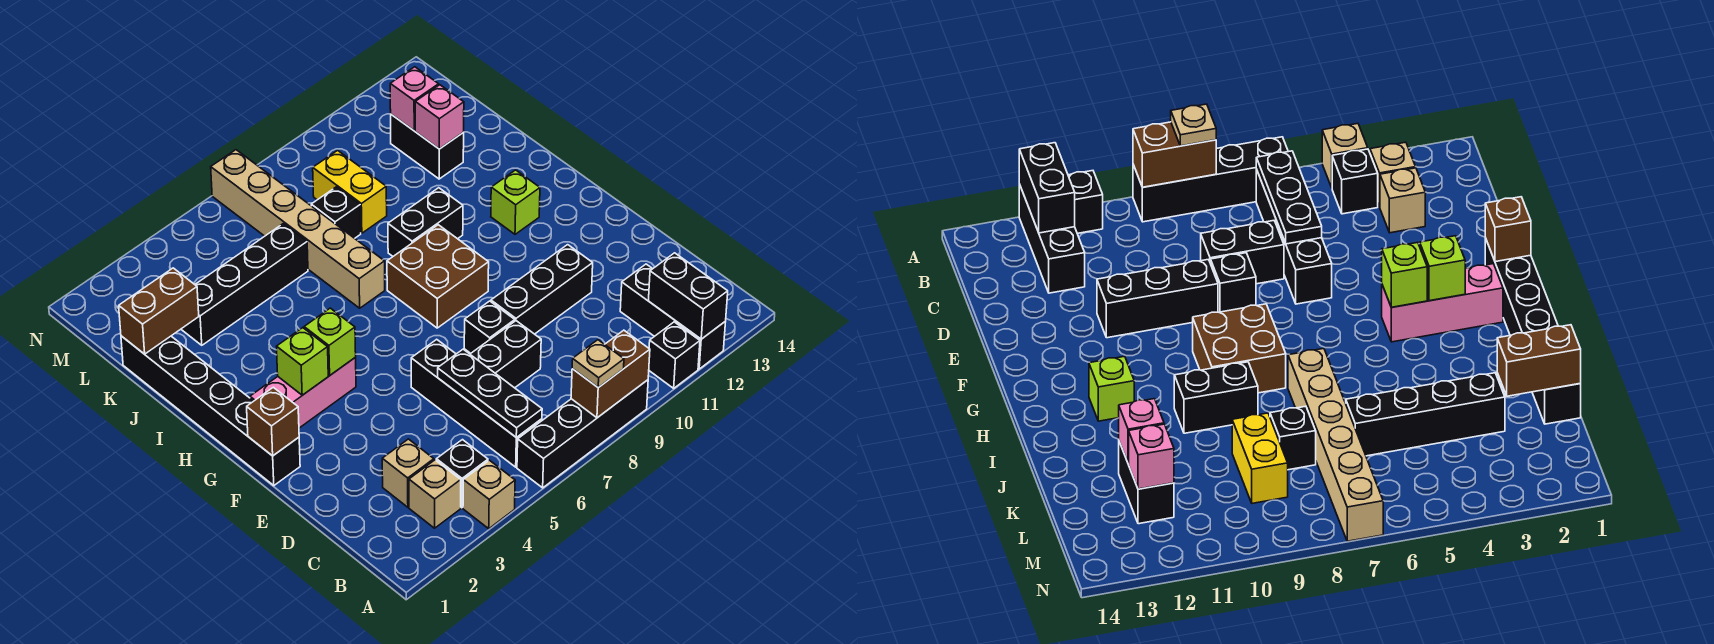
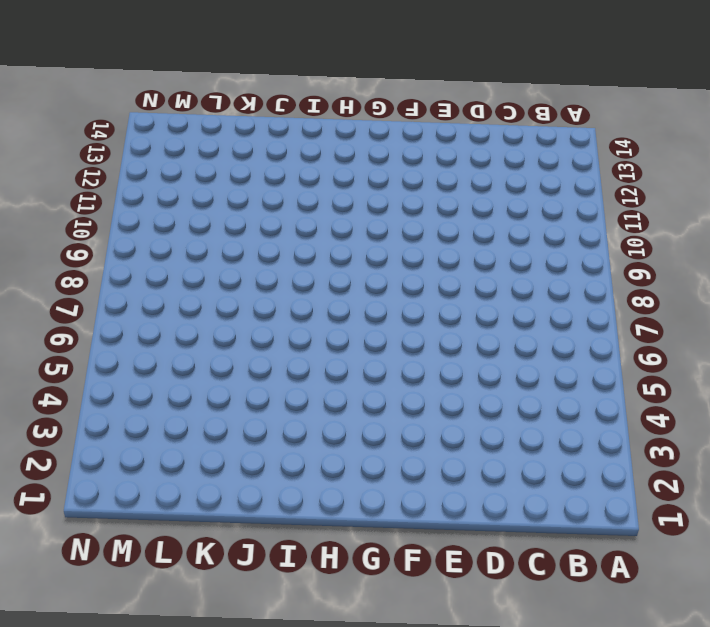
none -> tan 1x1 brick [463,460,515,529]
none -> black 1x4 brick [517,380,648,488]
none -> black 1x1 brick [649,322,700,388]
none -> black 1x3 brick [620,264,725,369]

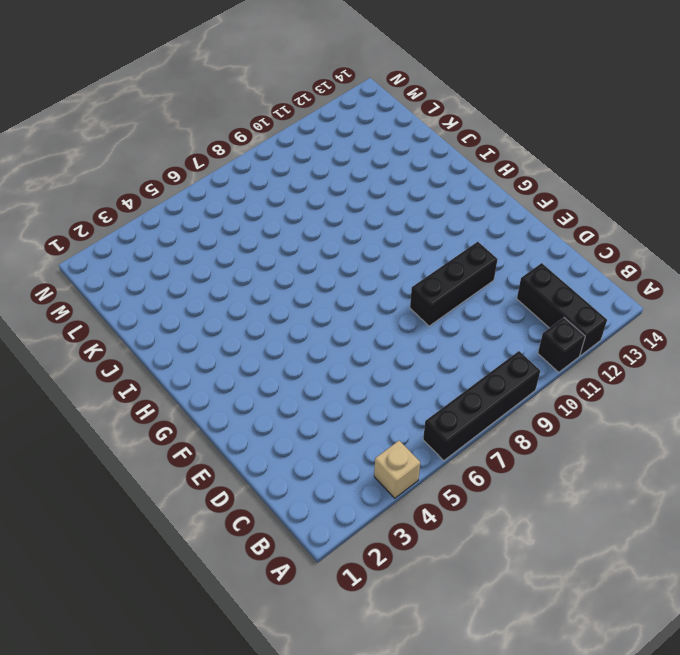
none -> tan 1x1 brick [409,460,461,528]
none -> black 1x1 brick [436,440,488,508]
none -> black 1x4 brick [411,339,542,467]
none -> tan 1x1 brick [382,439,434,507]

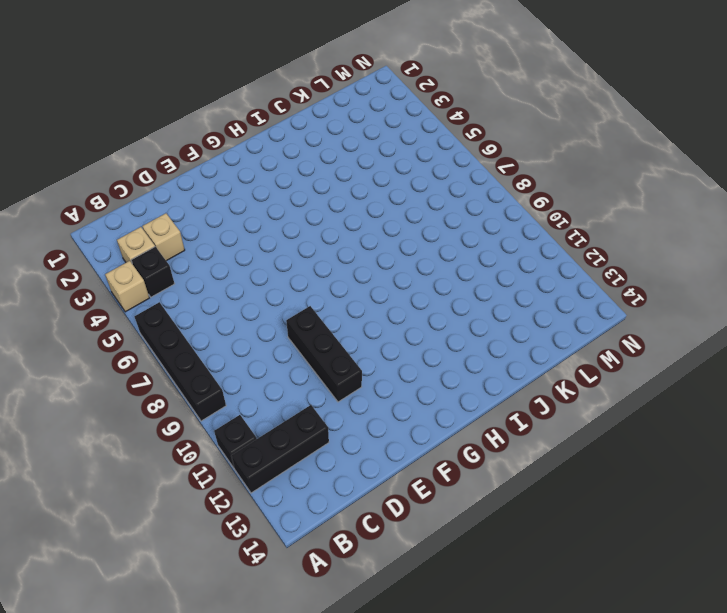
none -> black 1x4 brick [411,339,542,467]
none -> black 1x2 brick [470,321,541,388]
none -> black 1x1 brick [464,301,515,353]
none -> black 1x6 brick [121,336,300,486]

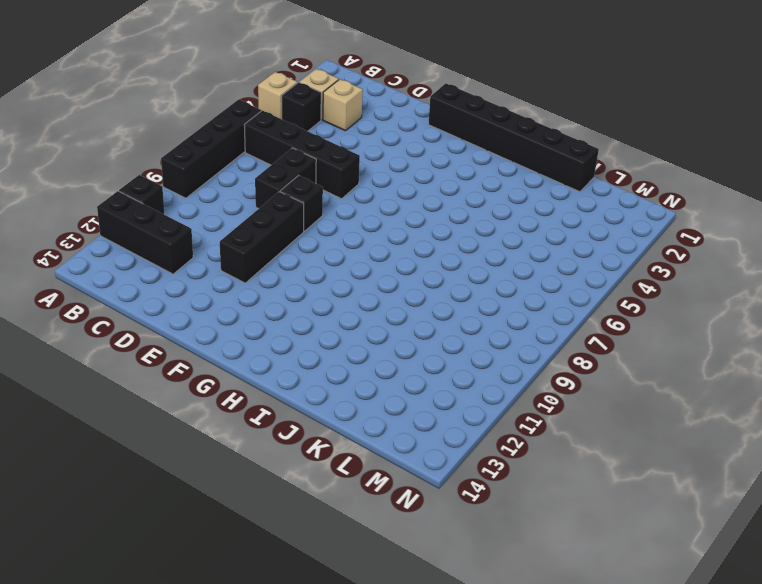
none -> pink 1x3 brick [250,358,356,428]
none -> brown 2x2 brick [387,225,489,328]
none -> lime 1x1 brick [491,170,540,234]
none -> tan 1x6 brick [211,150,385,308]

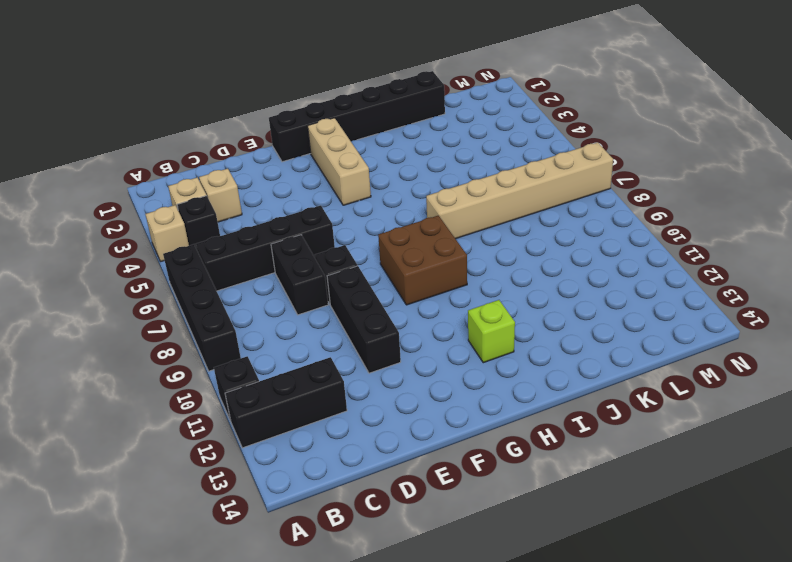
tan 1x3 brick [308,118,371,205] -> pink 1x3 brick [250,358,356,428]
none -> black 1x2 brick [388,188,463,256]
none -> black 1x4 brick [181,224,308,345]
none -> black 1x1 brick [311,187,361,238]
none -> yellow 1x2 brick [313,150,387,233]

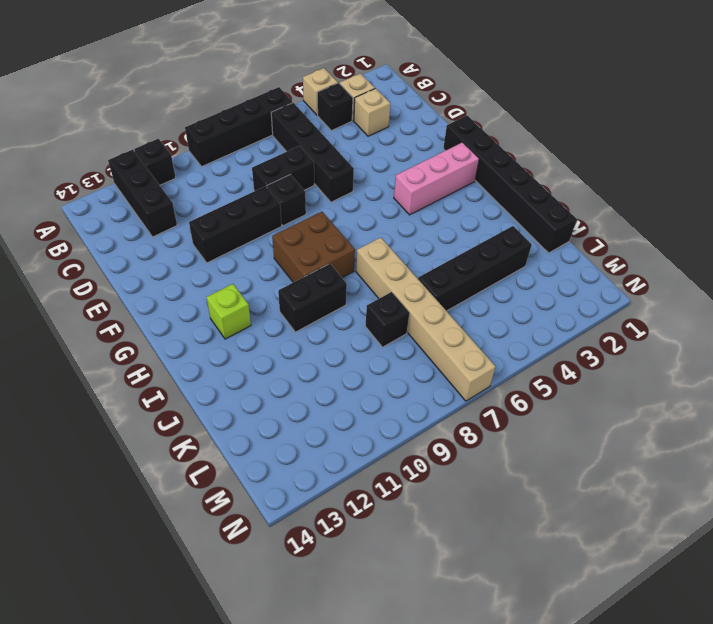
none -> yellow 1x2 brick [313,150,387,233]
none -> black 1x2 brick [391,114,464,179]
none -> brown 1x2 brick [571,330,650,418]
none -> black 1x2 brick [649,253,728,339]

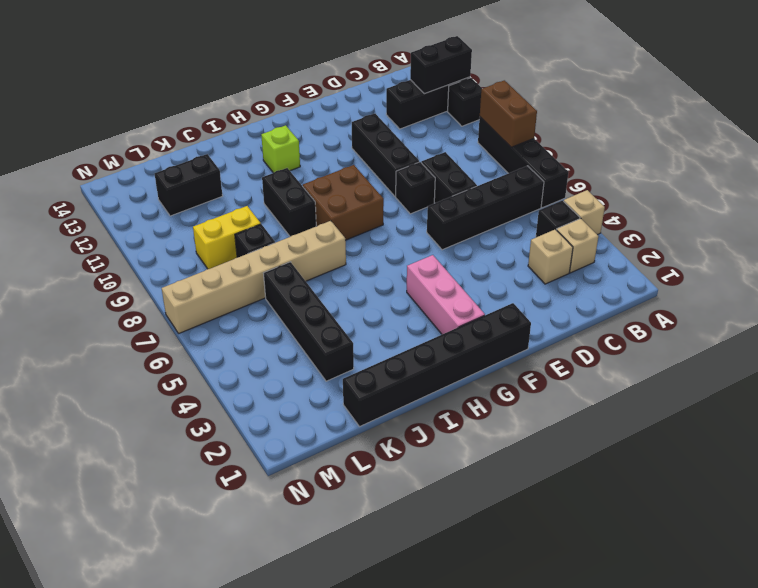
none -> black 1x3 plate [438,349,542,438]
none -> brown 1x1 brick [247,387,299,456]
none -> lime 1x1 brick [277,328,328,395]
none -> lime 1x1 brick [304,308,356,375]

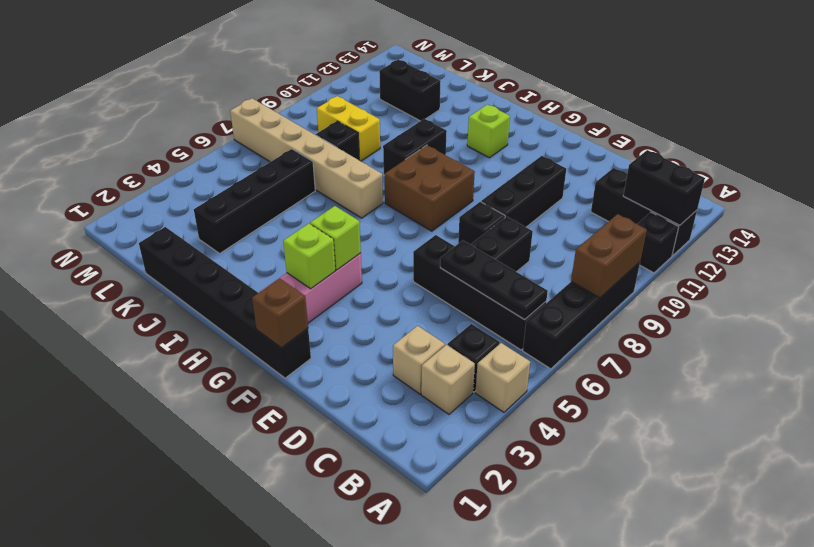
none -> brown 1x2 brick [119,268,199,354]
none -> pink 1x1 brick [415,85,464,149]
none -> pink 1x1 brick [390,67,439,130]
none -> tan 1x1 plate [572,340,624,388]

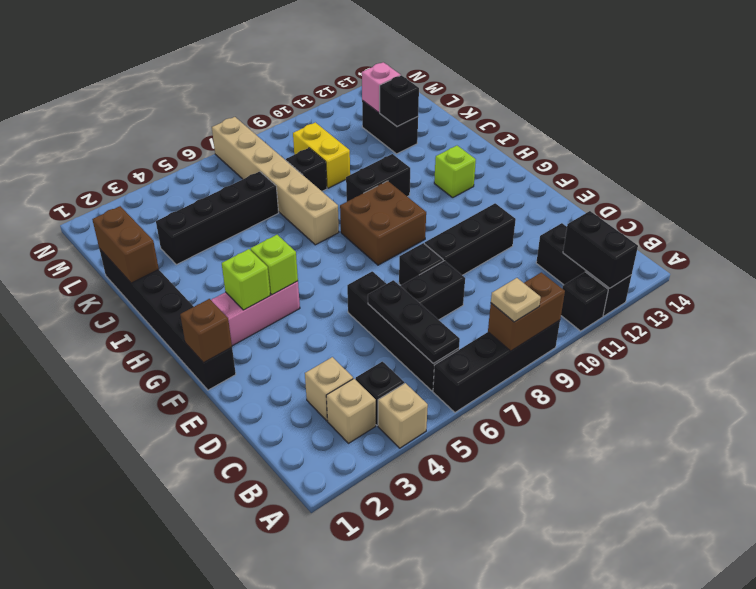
brown 1x2 brick [92,206,159,283] -> brown 1x2 brick turned to [119,268,199,354]
black 1x1 brick [380,75,419,126] -> pink 1x1 brick [415,85,464,149]

